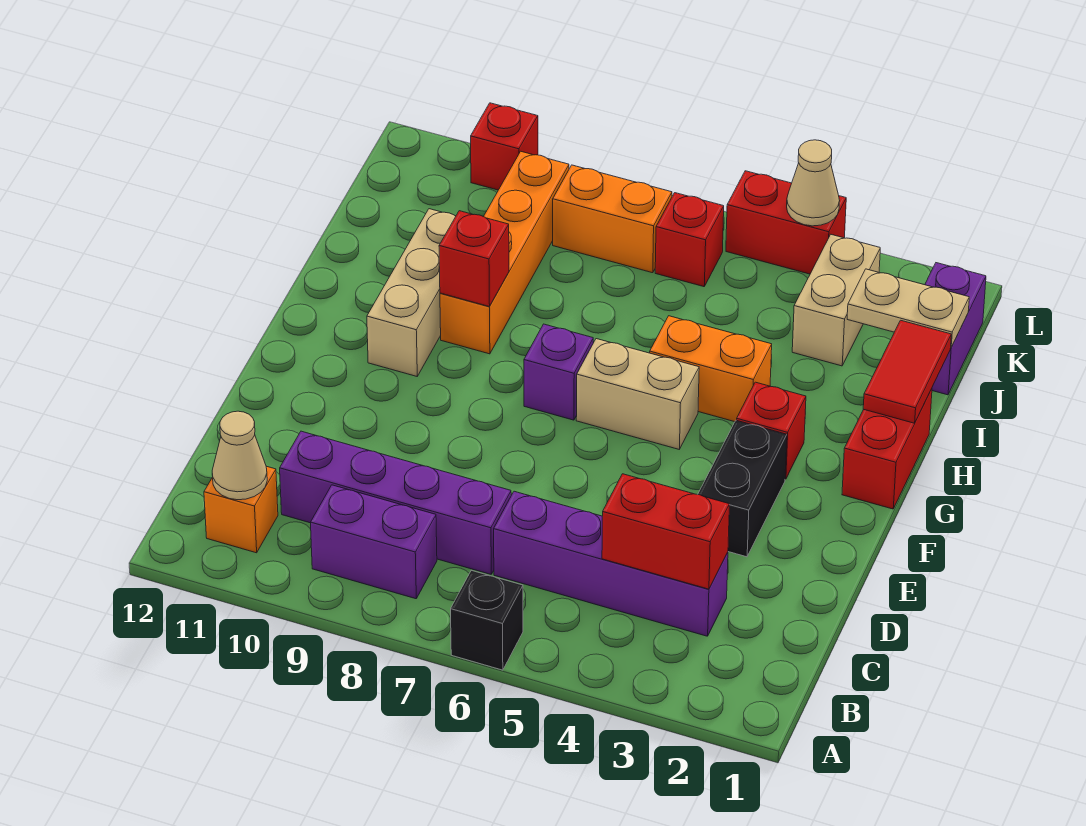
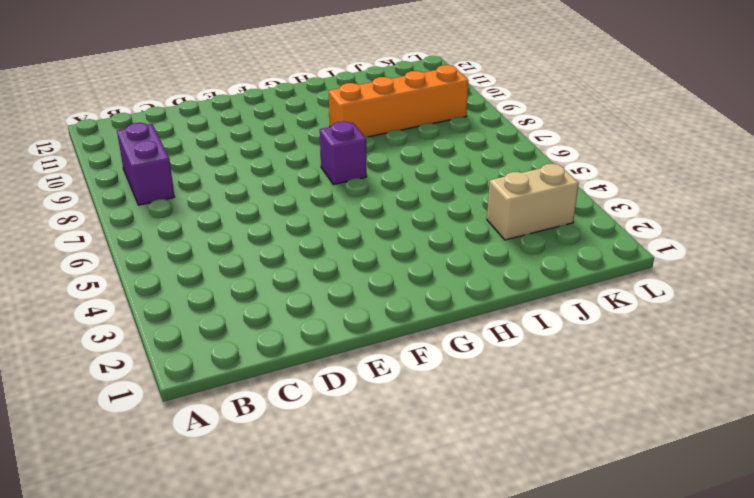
none -> black 1x1 brick [451,570,523,670]
none -> orange 1x1 brick [204,466,278,553]
none -> purple 1x4 brick [494,491,728,636]

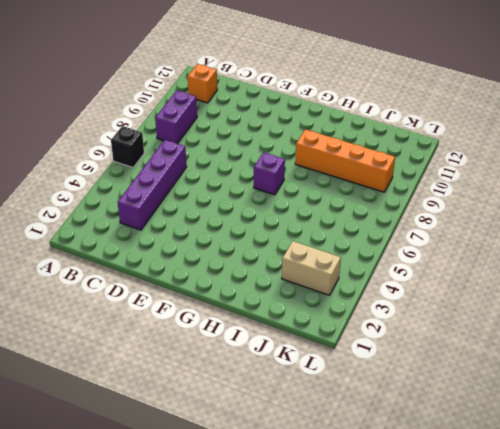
none -> purple 1x4 brick [280,431,511,574]
none -> black 1x2 brick [698,420,787,557]
none -> red 1x2 brick [842,389,932,509]

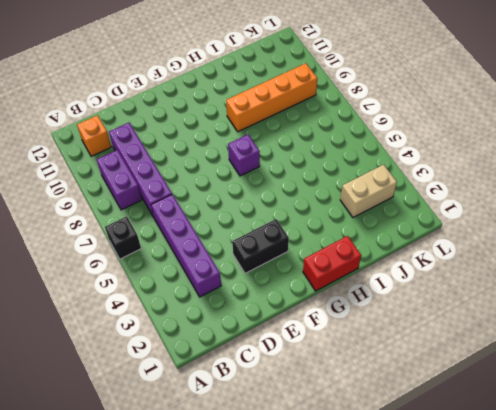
none -> red 1x1 brick [737,382,806,479]
none -> tan 1x2 brick [576,339,699,449]
none -> tan 1x3 brick [367,209,456,376]

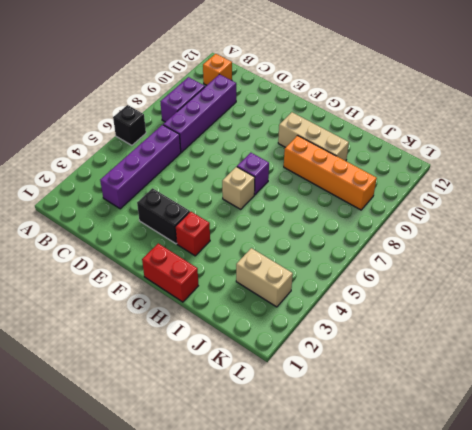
tan 1x1 brick [222,167,255,209] -> tan 1x2 brick [576,339,699,449]
none -> orange 1x2 brick [650,316,772,422]
none -> purple 1x2 brick [925,263,986,395]
none -> red 1x1 brick [655,193,724,287]

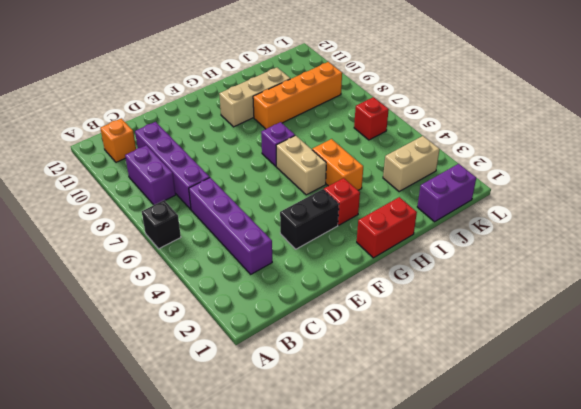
none -> orange 1x2 brick [553,165,672,273]
none -> red 1x2 brick [726,171,846,274]
none -> red 1x1 brick [471,103,538,190]

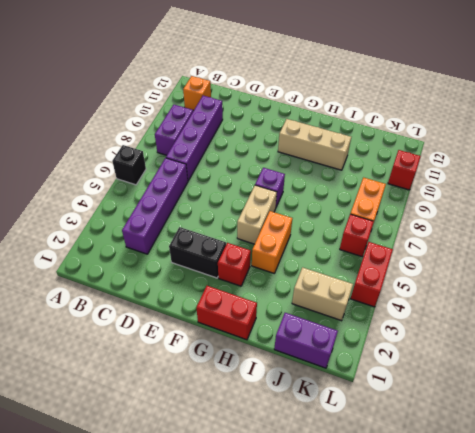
none -> orange 1x4 brick [440,151,569,354]
none -> tan 1x1 cone [212,411,267,500]
none -> red 1x2 brick [602,474,729,589]

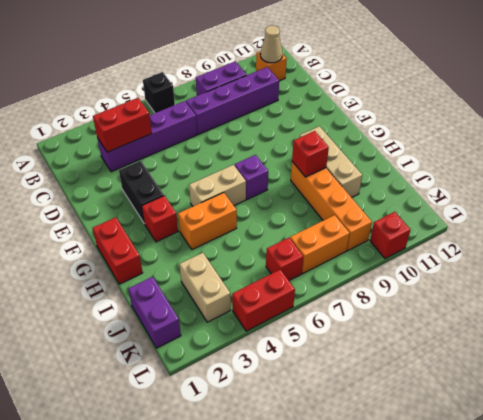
none -> red 1x2 tile [863,320,951,423]
none -> tan 1x2 plate [847,269,969,347]
none -> tan 1x1 cone [787,140,840,226]

